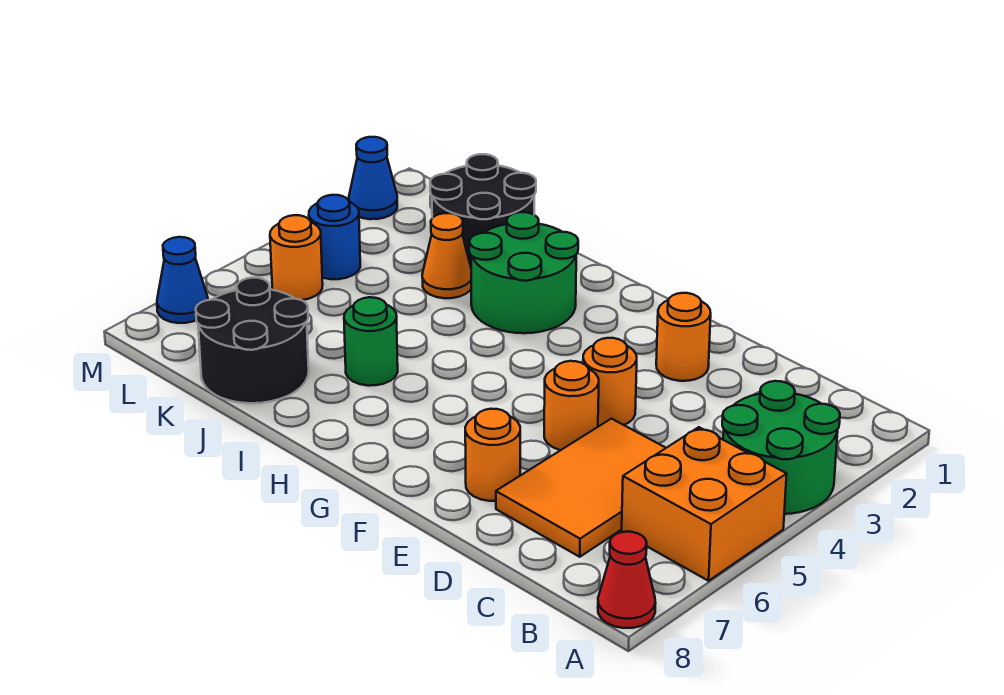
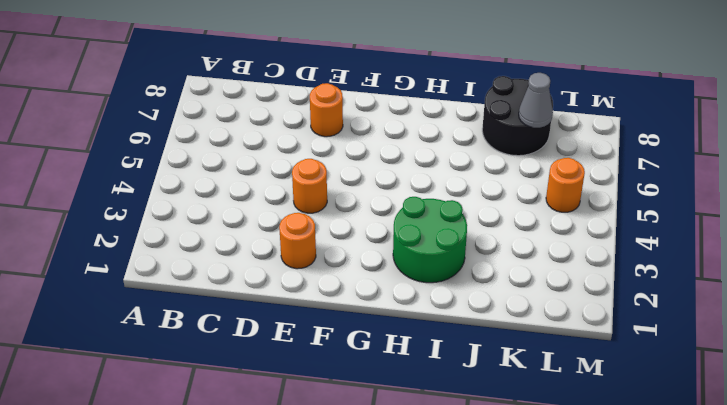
grey 1x1 cone [519,73,553,128] -> none
none -> green 2x2 round brick [722,381,840,514]
none -> orange 2x2 brick [622,427,787,581]
none -> red 1x1 cone [598,532,655,628]

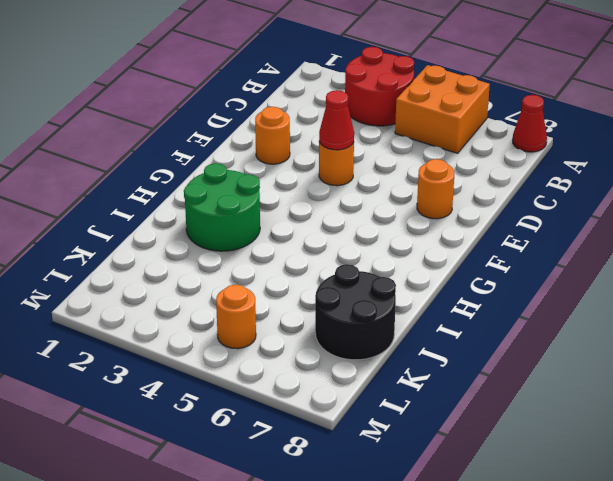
red 2x2 round brick [345,47,414,126] -> green 2x2 round brick [722,381,840,514]
red 1x1 cone [319,90,354,150] -> none
none -> orange 2x3 tile [496,419,665,557]
none -> orange 1x1 round brick [544,361,599,450]
none -> green 1x1 round brick [344,297,398,386]

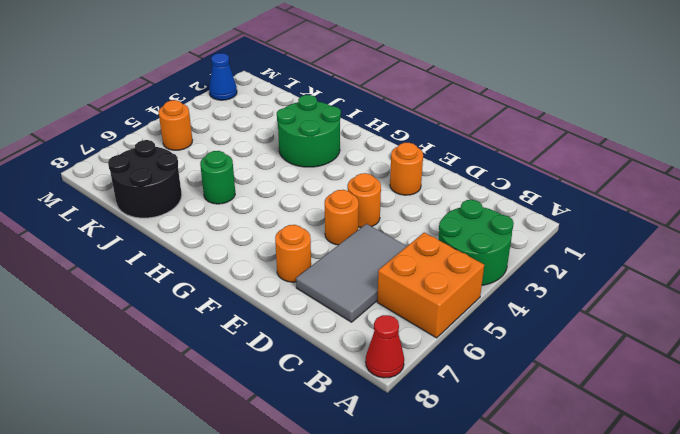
grey 2x3 tile [296,224,407,322] -> orange 2x3 tile [496,419,665,557]
none -> black 2x2 round brick [430,154,536,266]
none -> orange 1x1 cone [422,213,471,298]
none -> blue 1x1 round brick [309,195,360,279]

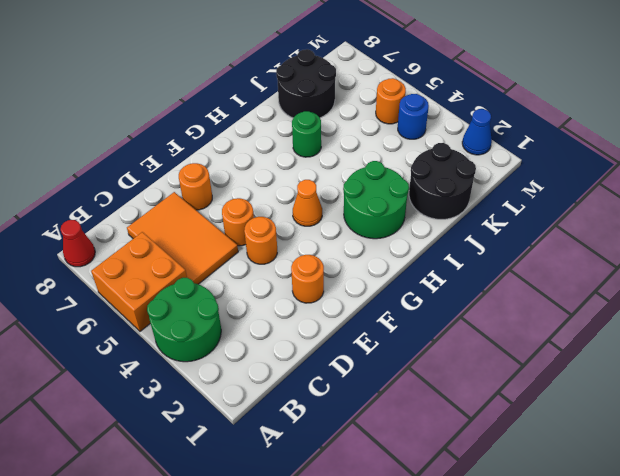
orange 1x1 cone [293,180,322,226] -> orange 1x1 cone moved to [422,213,471,298]
none -> blue 1x1 cone [157,237,208,323]

